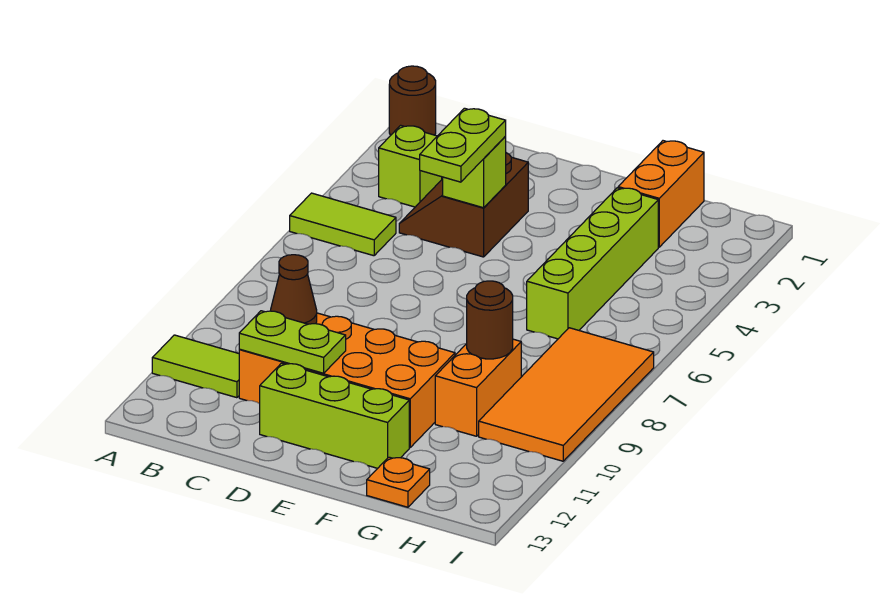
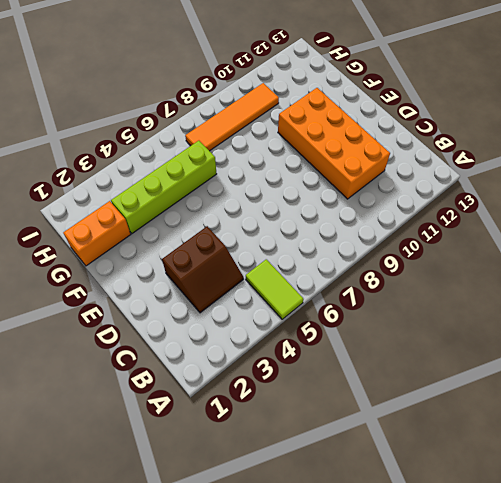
orange 1x4 tile [185,83,279,151] -> orange 2x4 tile [479,328,654,461]
none -> brown 1x1 round brick [389,66,436,135]
none -> lime 1x2 tile [152,335,239,398]
none -> lime 1x1 brick [379,125,442,207]

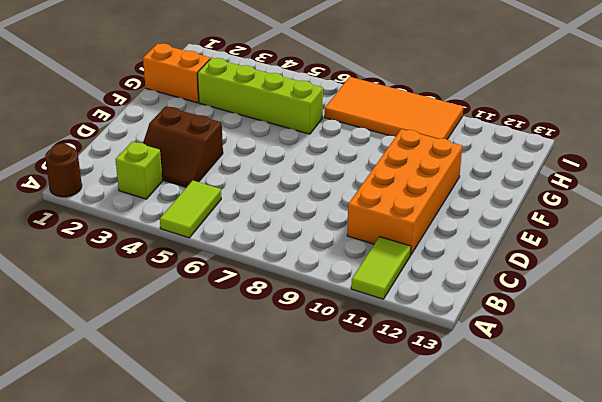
none -> lime 1x3 brick [260,363,409,468]
none -> orange 1x2 brick [435,339,521,436]
none -> orange 1x1 plate [367,457,430,507]

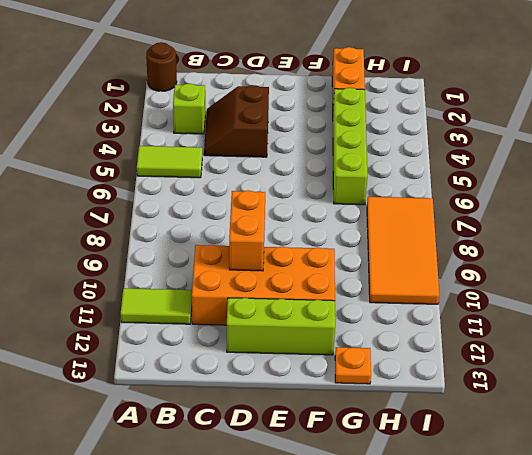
orange 1x2 brick [229,190,265,271] -> orange 1x2 brick moved to [435,339,521,436]
none -> brown 1x1 cone [271,255,317,324]
none -> lime 1x2 plate [239,311,346,373]
none -> lime 1x1 brick [443,137,506,208]

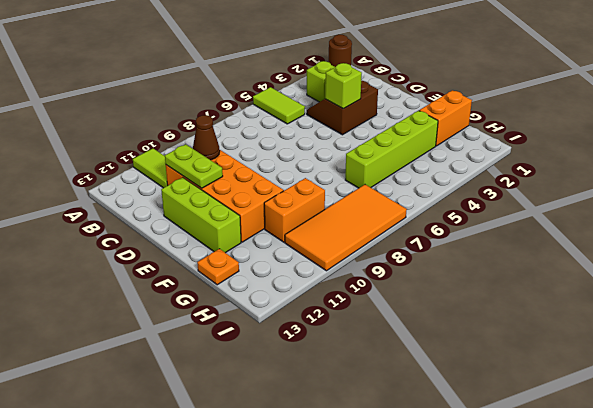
none -> brown 1x1 round brick [467,281,513,359]
none -> lime 1x2 plate [420,108,506,182]

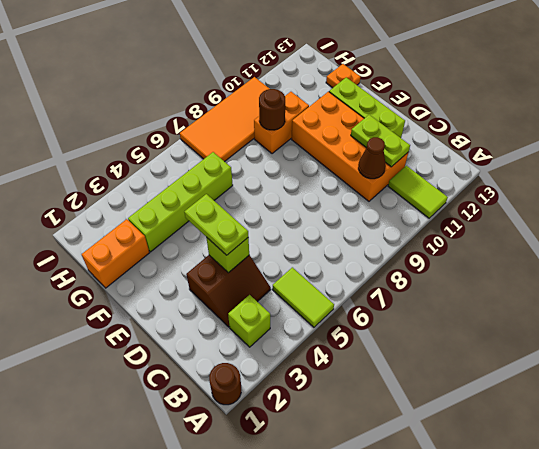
lime 1x2 plate [184,194,248,255] -> lime 1x2 plate turned to [420,108,506,182]

